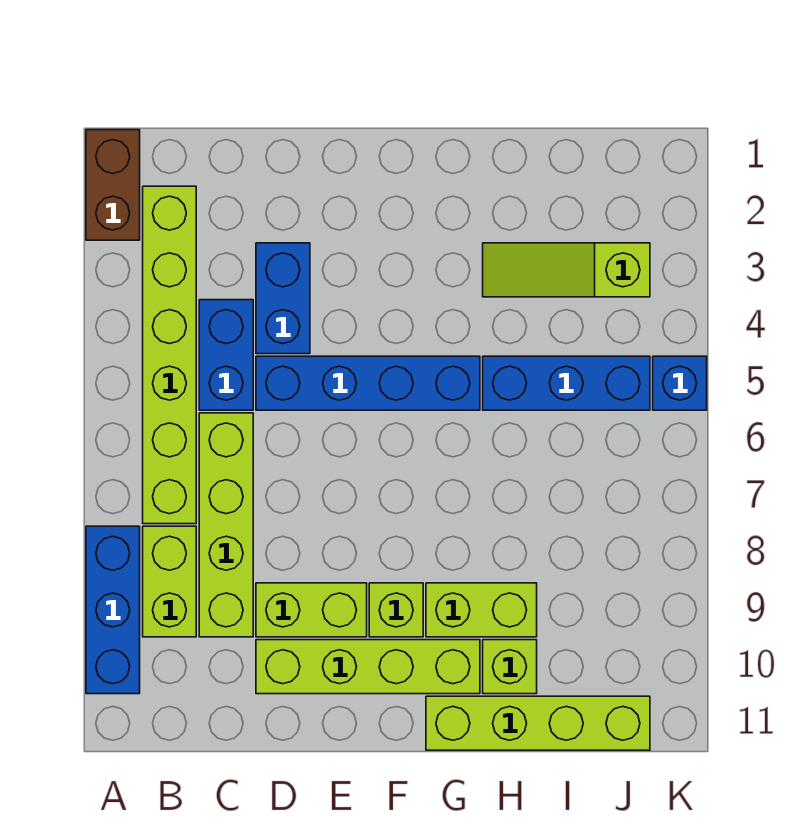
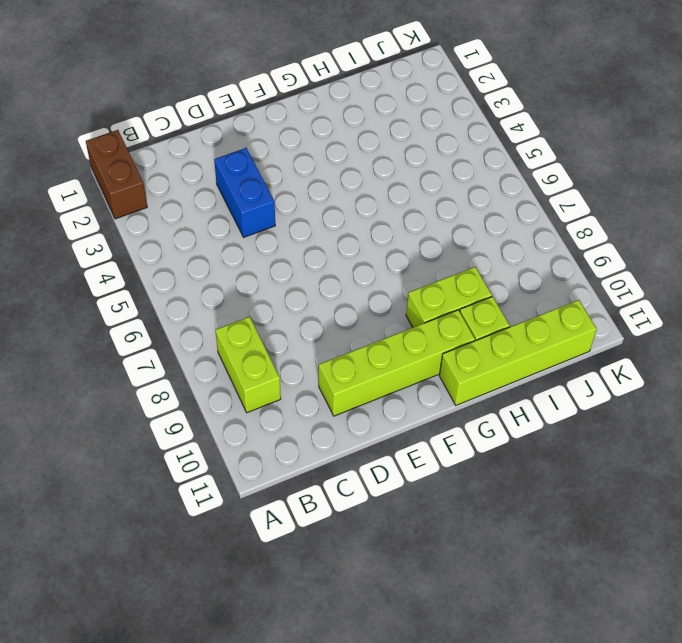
none -> blue 1x3 brick [86,526,140,694]
none -> lime 1x6 brick [143,186,196,524]
none -> blue 1x2 brick [199,300,253,410]

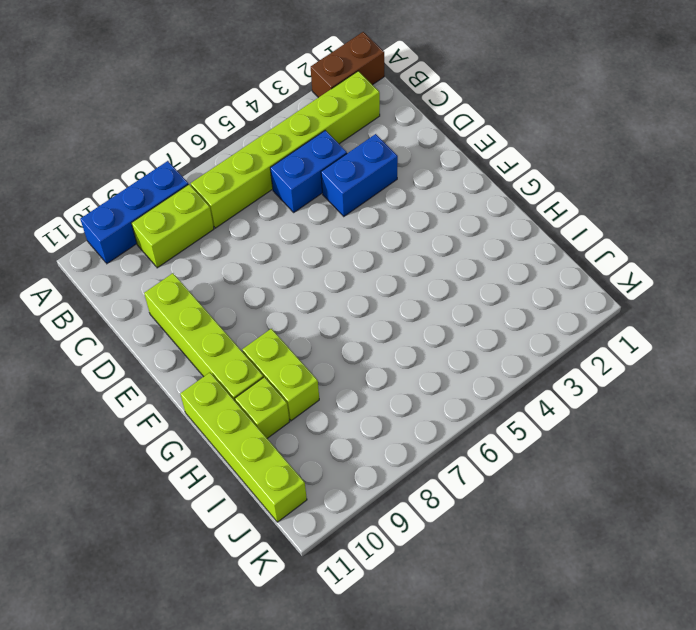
none -> lime 1x4 brick [199,413,253,637]
none -> blue 1x4 brick [256,356,480,410]
none -> lime 1x2 brick [256,583,367,637]

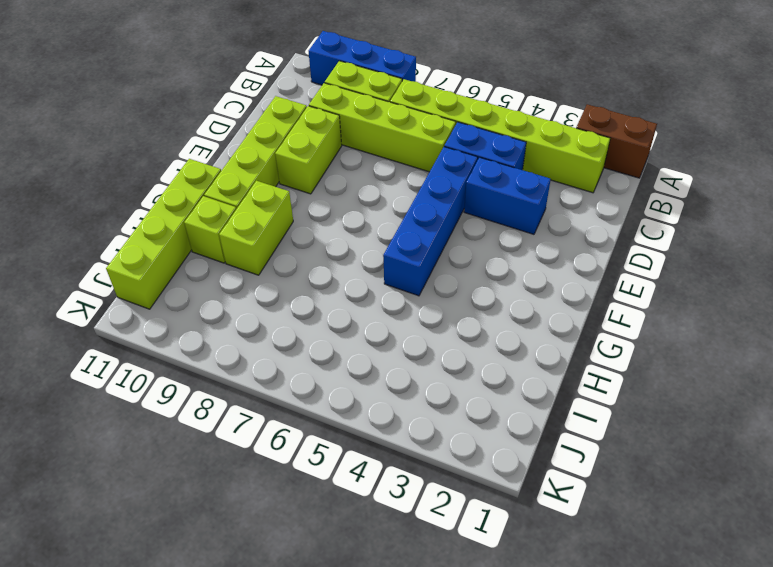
none -> lime 1x1 brick [369,583,423,637]
none -> lime 1x3 slope [483,243,650,297]
none -> blue 1x3 brick [483,356,650,410]

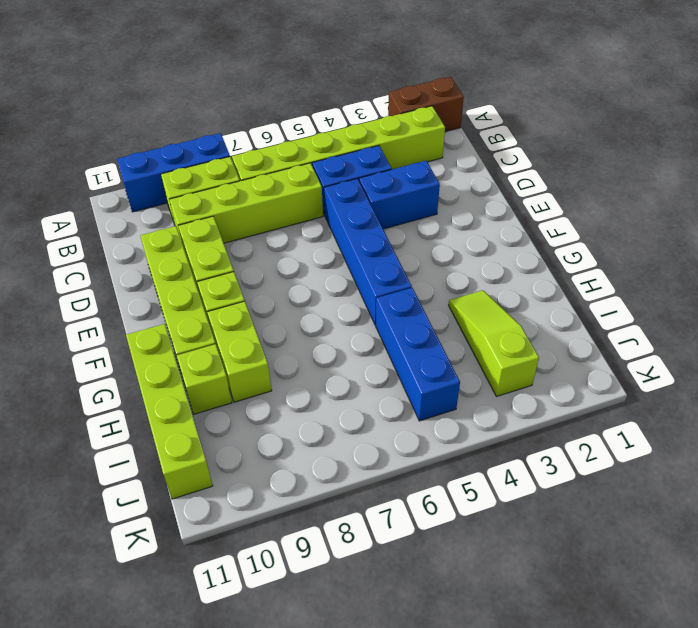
none -> blue 1x1 brick [653,356,707,410]

